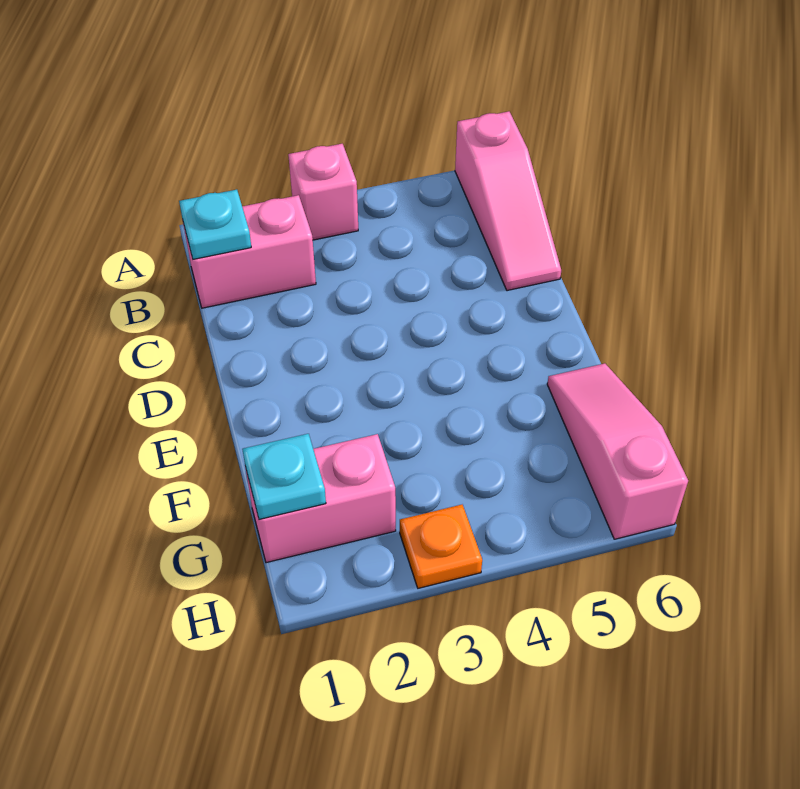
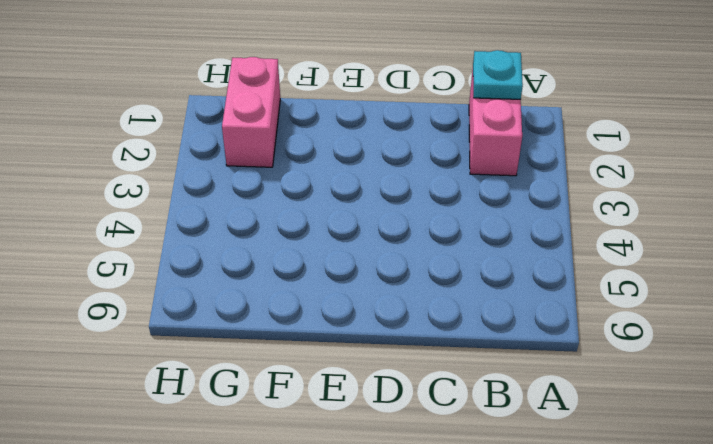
none -> pink 1x1 brick [288,144,358,240]
none -> pink 1x3 slope [455,111,561,291]

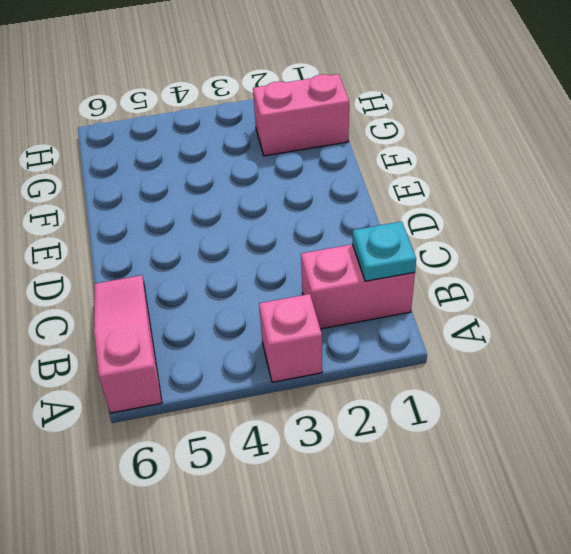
none -> pink 1x3 slope [547,363,688,539]
none -> orange 1x1 plate [400,505,482,588]

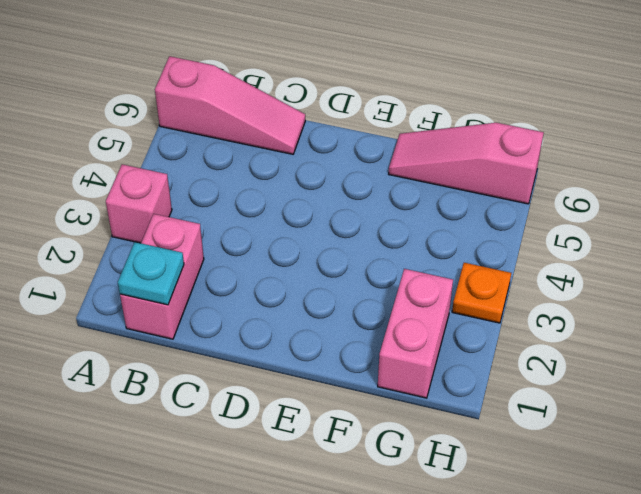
none -> cyan 1x1 plate [242,434,326,519]

